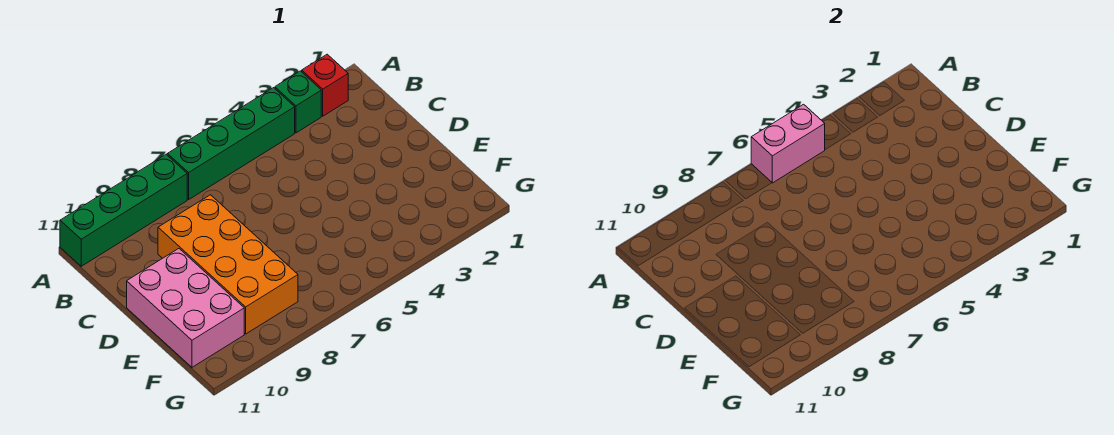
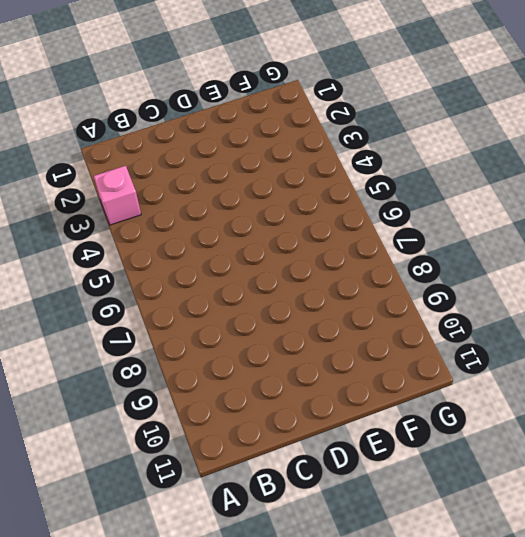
pink 1x1 brick [94,166,141,225] -> green 1x1 brick [275,71,321,133]
none -> red 1x1 brick [302,54,348,116]
none -> green 1x4 brick [167,88,295,199]

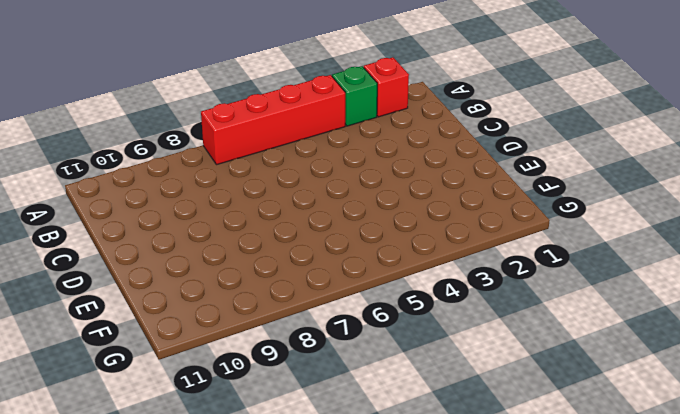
red 1x4 brick [201,75,345,165] -> green 1x4 brick [167,88,295,199]
none -> green 1x4 brick [60,154,187,266]
none -> orange 2x4 brick [158,195,298,334]

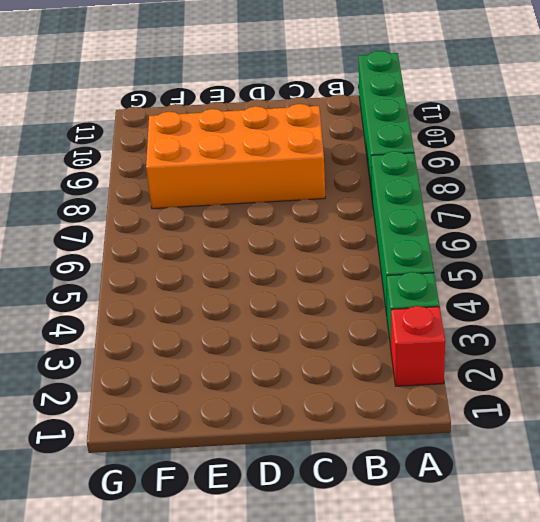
none -> pink 2x3 brick [127,249,244,367]
none -> pink 1x2 brick [751,104,825,183]

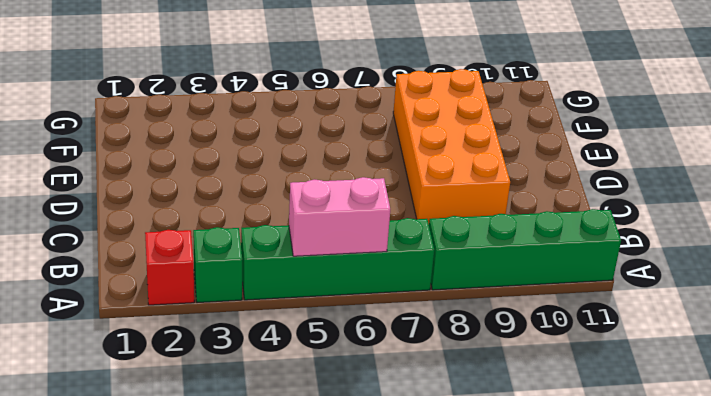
none -> pink 2x3 brick [127,249,244,367]

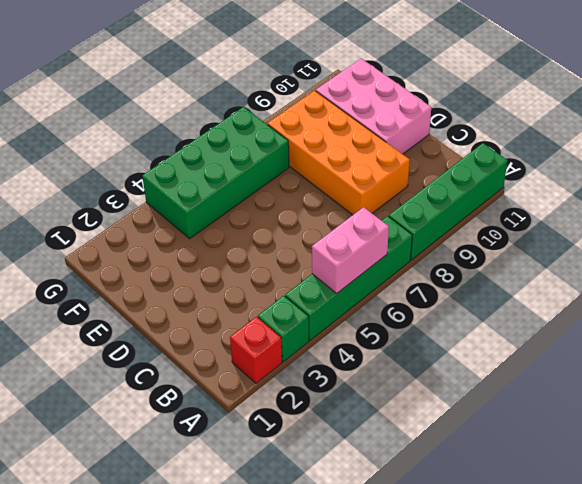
green 2x4 brick [142,107,289,239] -> none

